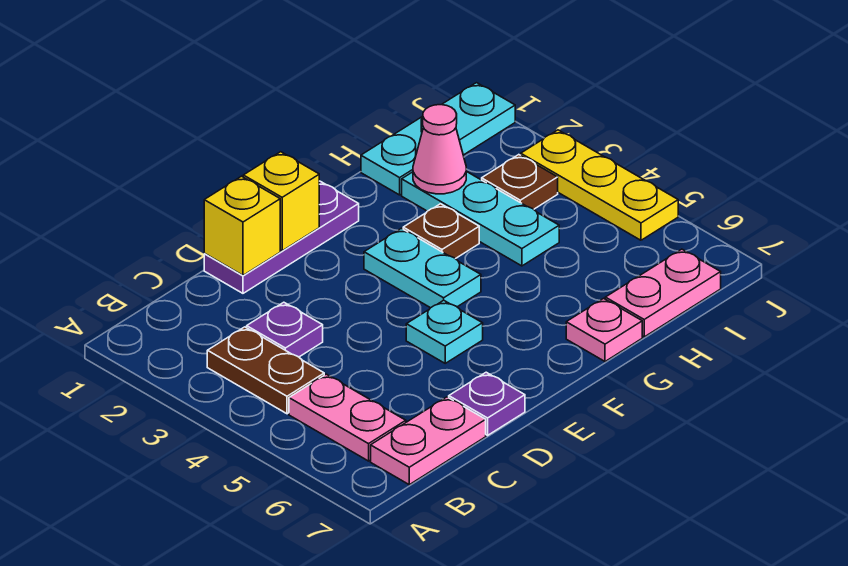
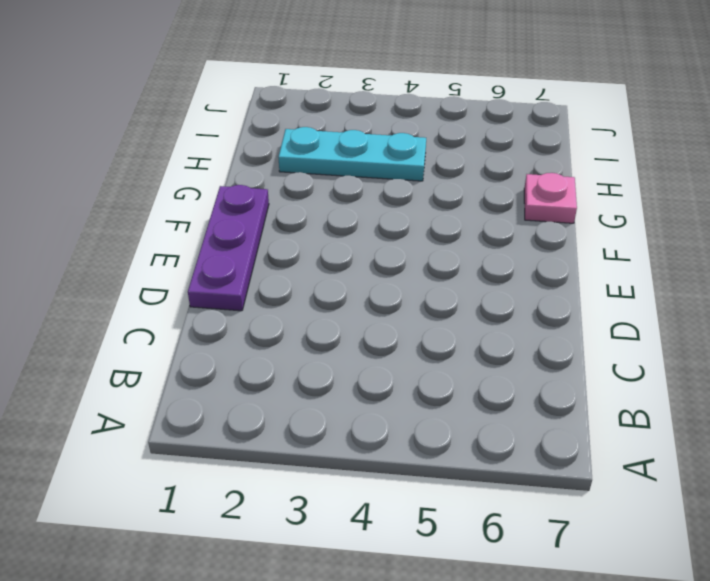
none -> brown 1x2 plate [207,327,324,414]
none -> pink 1x2 plate [289,374,406,461]
none -> pink 1x2 plate [371,397,486,485]

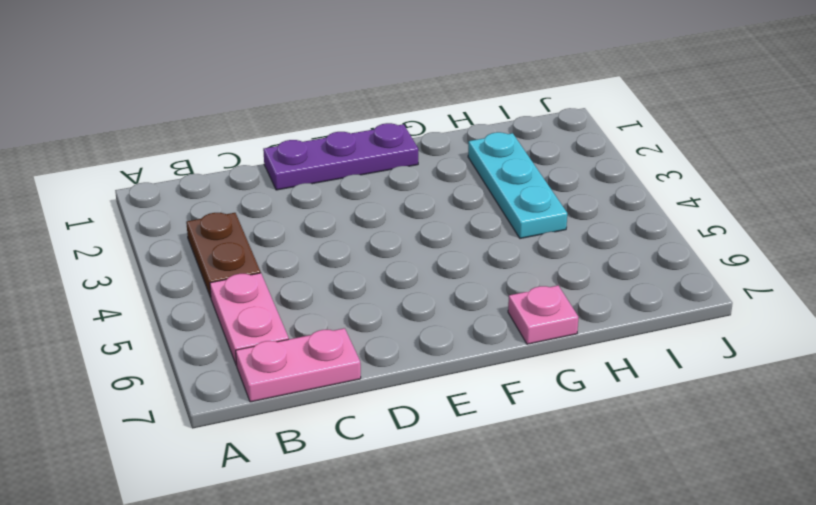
none -> purple 1x1 plate [247,302,323,357]
none -> purple 1x1 plate [449,372,525,435]
none -> cyan 1x1 plate [406,300,483,363]

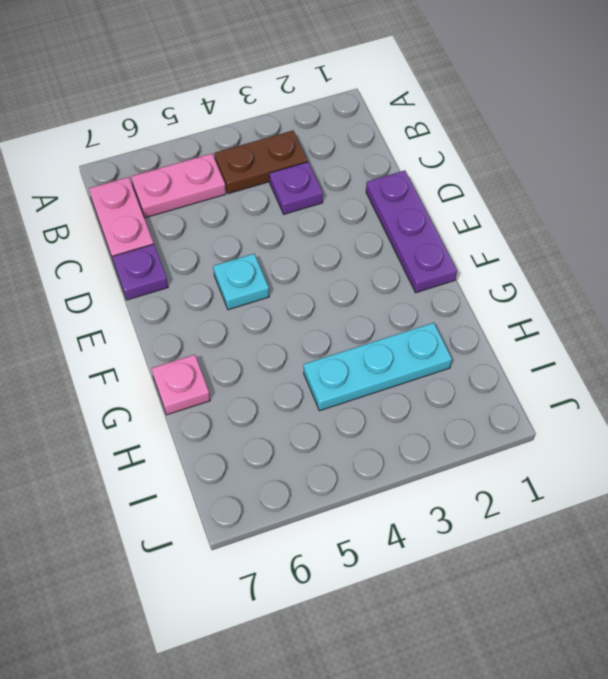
none -> cyan 1x2 plate [364,228,481,308]
none -> brown 1x1 plate [403,204,479,259]
none -> cyan 1x3 plate [361,83,515,195]

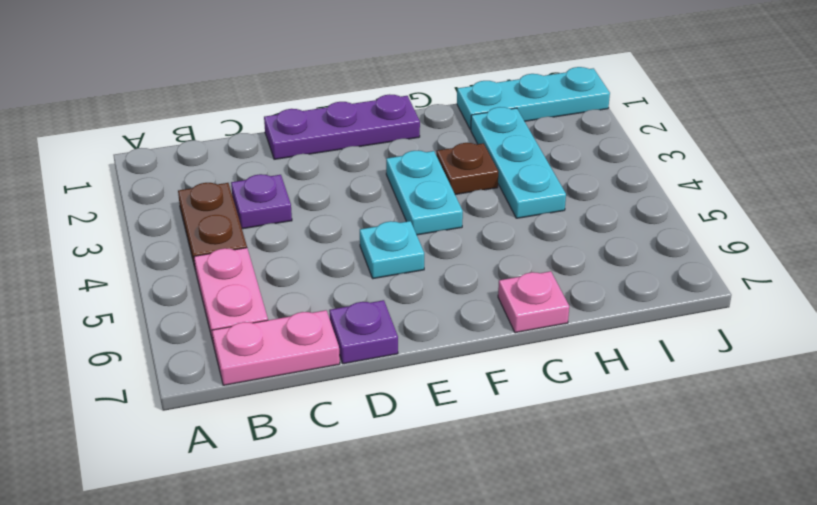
none -> pink 1x2 plate [605,249,721,337]
none -> brown 1x1 plate [482,155,558,209]
none -> yellow 1x3 plate [521,130,678,240]

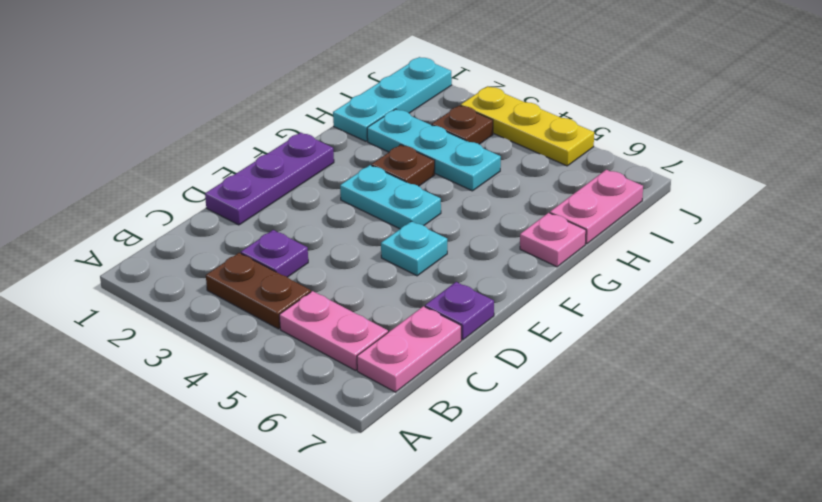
none -> yellow 1x1 brick [204,176,280,275]
none -> yellow 1x1 brick [243,152,319,251]
none -> pink 1x1 cone [413,105,466,194]

